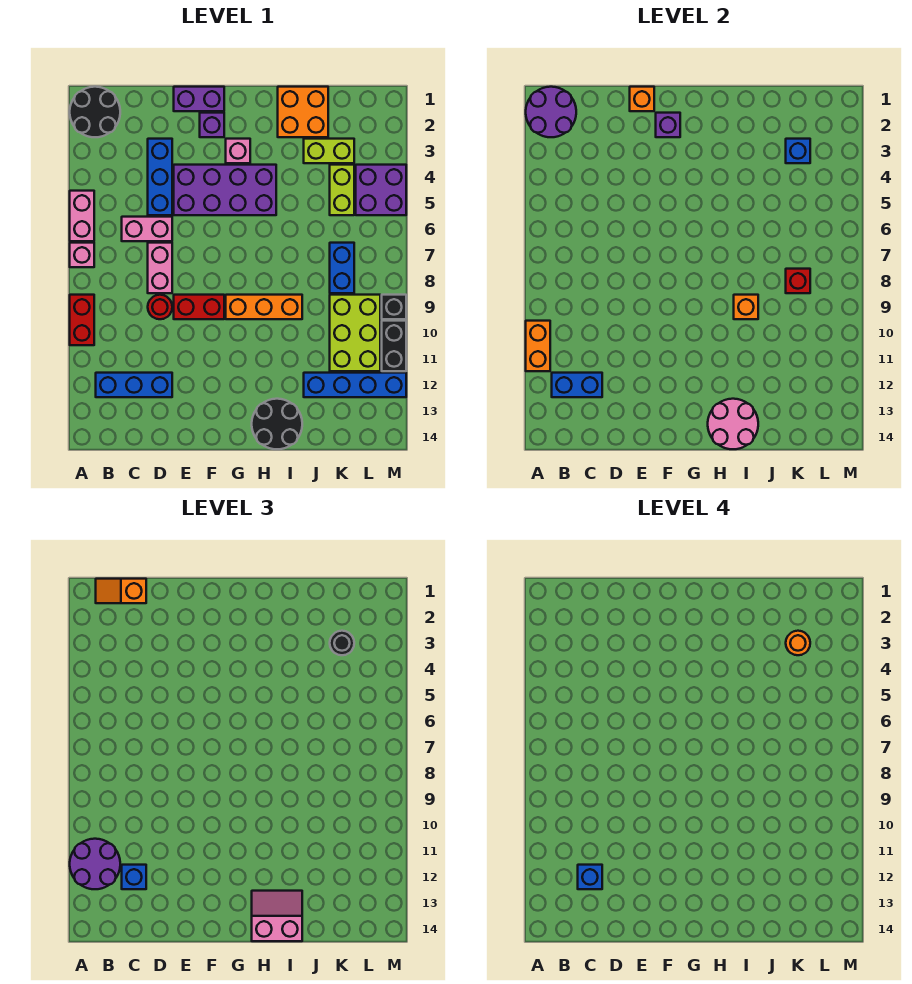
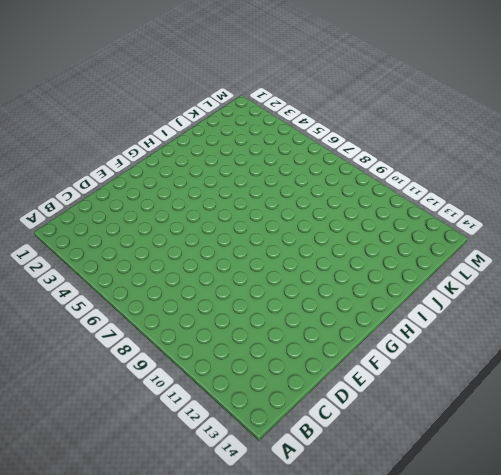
none -> black 2x2 round brick [70,87,120,137]
none -> pink 1x2 brick [70,191,94,241]
none -> pink 1x1 brick [70,243,94,267]
none -> red 1x2 brick [70,295,94,345]

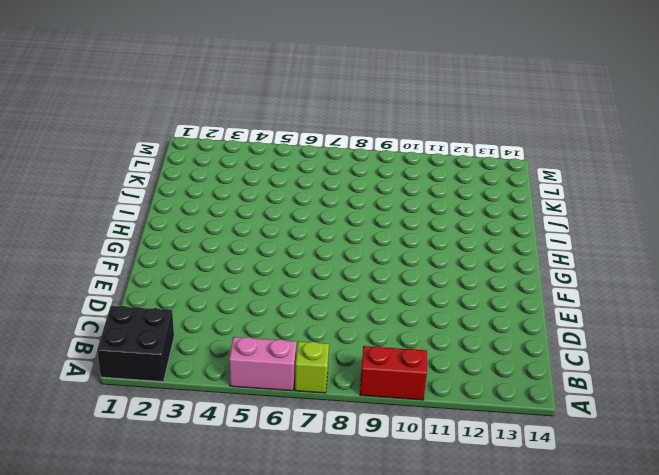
black 2x2 brick [97,306,174,382] -> black 2x2 round brick [70,87,120,137]
lime 1x1 brick [295,341,329,393] -> pink 1x1 brick [70,243,94,267]
none -> blue 1x3 brick [96,373,172,397]
none -> pink 1x2 brick [122,217,172,241]
none -> blue 1x3 brick [148,139,172,215]
none -> pink 1x2 brick [148,243,172,293]

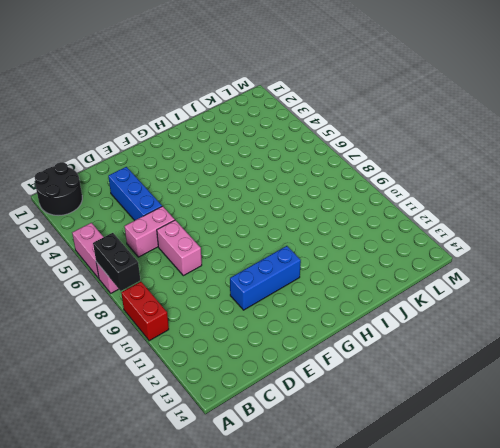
black 1x2 brick [93,233,140,291] -> black 1x2 brick moved to [382,321,406,371]
blue 1x3 brick [230,246,301,310] -> blue 1x3 brick moved to [96,373,172,397]
none -> red 1x1 round brick [148,295,172,319]
none -> purple 1x2 brick [174,87,224,111]
none -> purple 2x4 brick [174,165,276,215]
none -> red 1x2 brick [174,295,224,319]

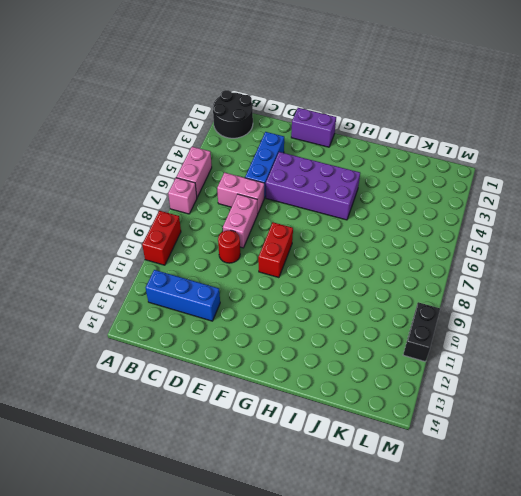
red 1x2 brick [258,222,293,278] -> red 1x2 brick turned to [174,295,224,319]
none -> purple 1x1 brick [200,113,224,137]
none -> pink 1x1 brick [226,139,250,163]
none -> orange 1x3 brick [226,295,302,319]
none -> black 2x2 round brick [252,399,302,449]

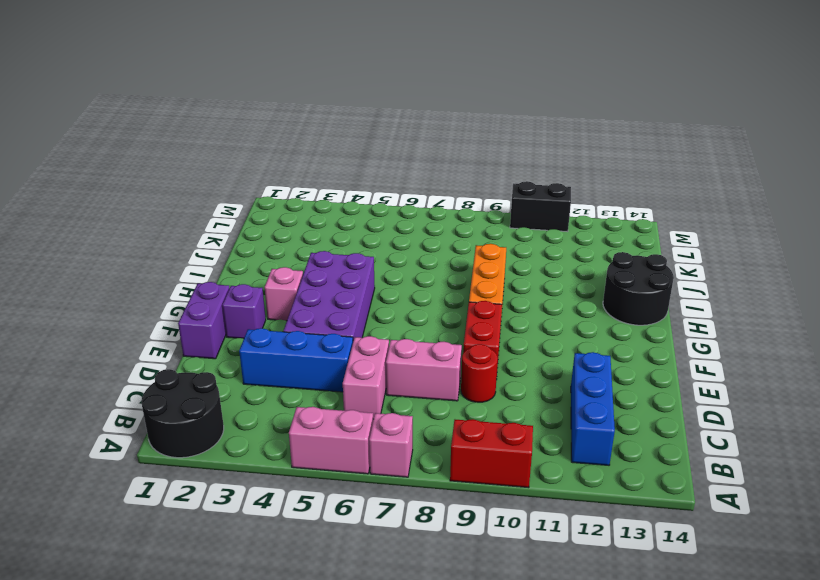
none -> orange 2x2 brick [278,87,328,137]
none -> lime 1x2 brick [304,139,354,163]
none -> blue 1x4 brick [304,373,406,397]
none -> lime 1x2 brick [330,165,354,215]

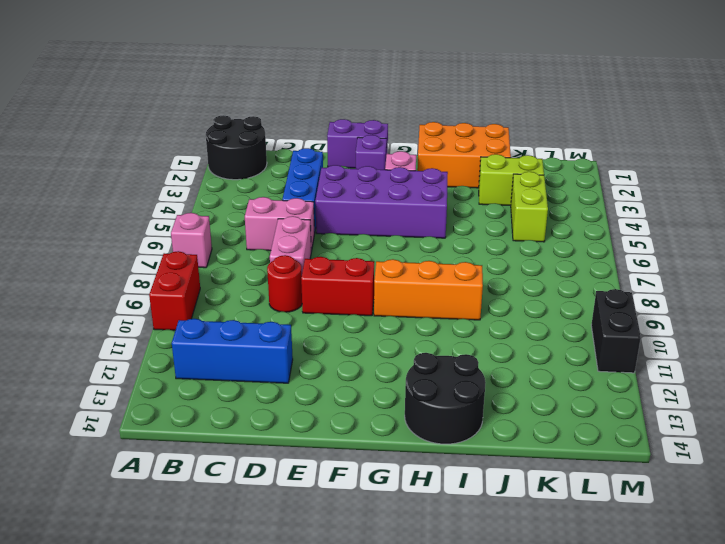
orange 2x3 brick [417,122,511,188] -> orange 2x2 brick [278,87,328,137]
none -> pink 1x2 brick [70,191,94,241]
none -> blue 1x4 brick [304,373,406,397]
none -> blue 1x2 brick [330,243,354,293]
none -> lime 2x3 brick [330,295,380,371]

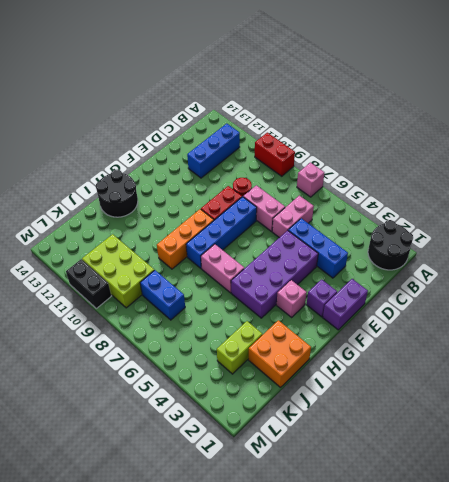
blue 1x4 brick [186,197,257,268] -> blue 1x4 brick moved to [304,373,406,397]
pink 1x2 brick [201,244,244,293] -> pink 1x2 brick moved to [70,191,94,241]
none -> lime 1x2 brick [330,165,354,215]
none -> purple 2x2 brick [356,165,406,215]
none -> black 1x1 brick [382,295,406,319]
none -> purple 2x2 round brick [526,87,576,137]

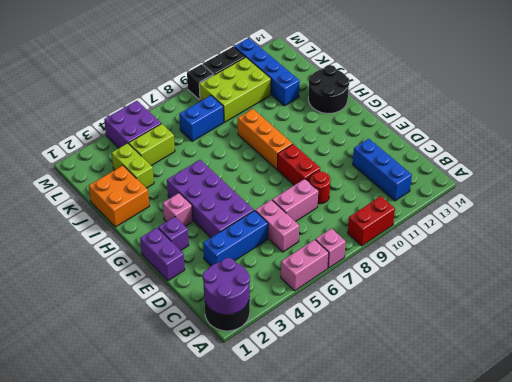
none -> orange 1x2 brick [526,321,550,371]
none -> blue 1x2 brick [552,373,602,397]
none -> orange 1x1 brick [630,87,654,111]
none -> purple 1x1 brick [656,113,680,137]

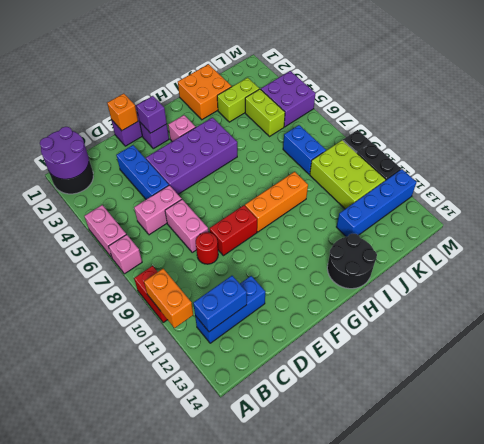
none -> pink 2x2 round brick [708,399,758,449]
none -> orange 1x1 brick [734,295,758,319]
none -> blue 1x1 brick [786,139,810,163]
none -> red 1x1 brick [786,269,810,293]

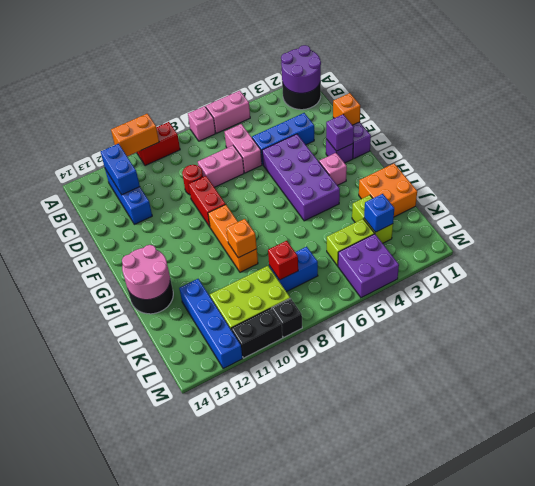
none -> purple 2x2 round brick [70,839,120,889]
none -> orange 1x2 slope [96,579,146,603]
none -> blue 1x1 brick [122,865,146,889]
none -> pink 2x2 slope [252,891,302,941]

